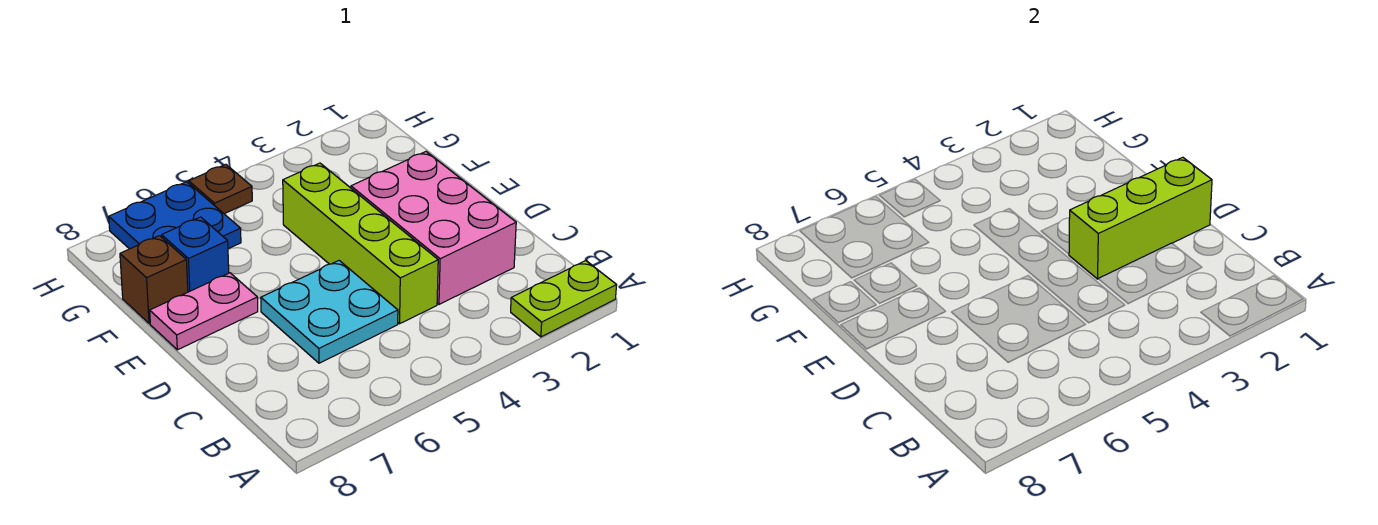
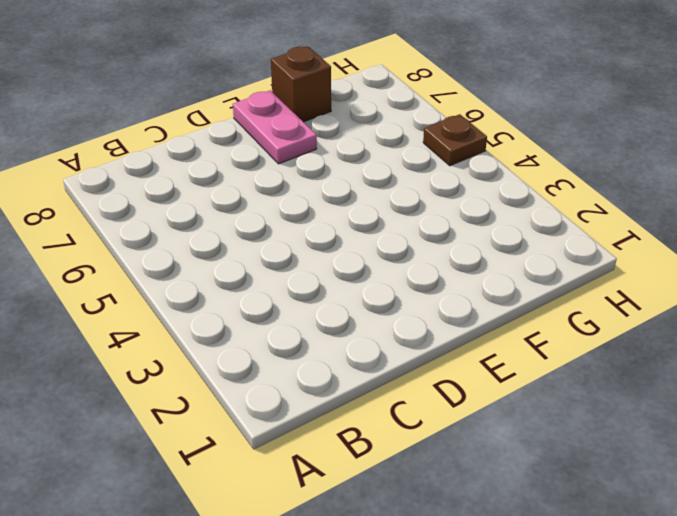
none -> lime 1x2 plate [511,261,617,337]
none -> pink 2x3 brick [351,152,516,304]

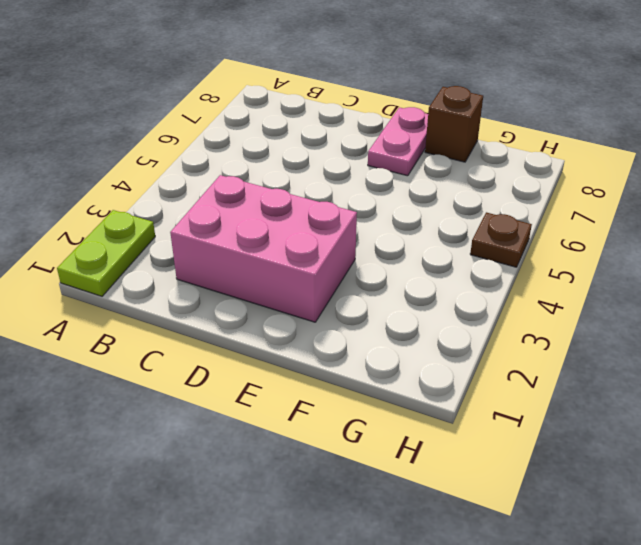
none -> lime 1x4 brick [283,163,438,324]
none -> cyan 2x2 plate [261,261,398,363]

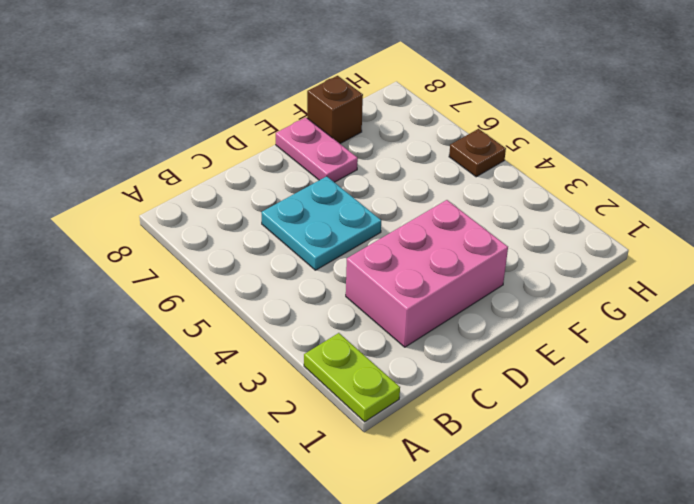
none -> lime 1x4 brick [283,163,438,324]
none -> blue 1x1 brick [162,217,229,292]

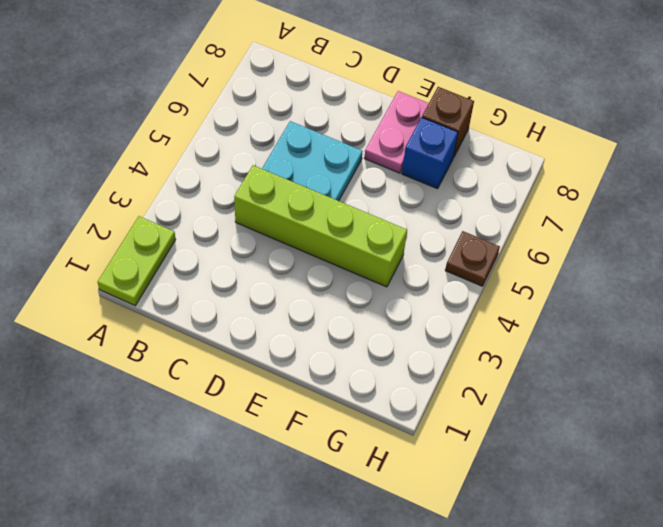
none -> pink 2x3 brick [351,152,516,304]
none -> blue 2x2 plate [109,182,241,249]

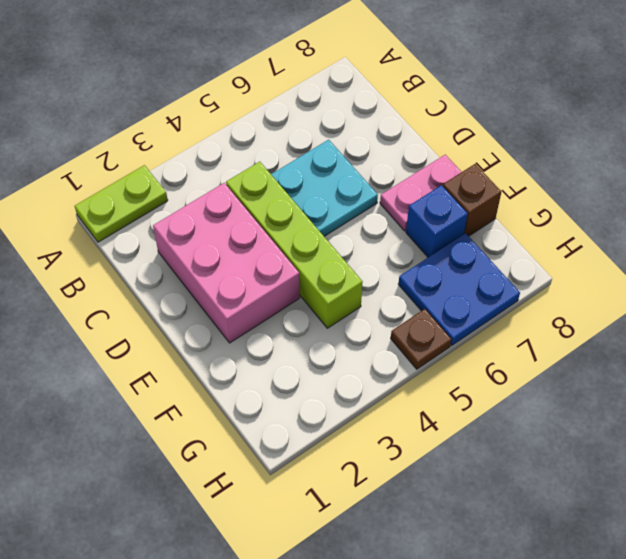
none -> lime 1x3 brick [1069,157,1212,279]

